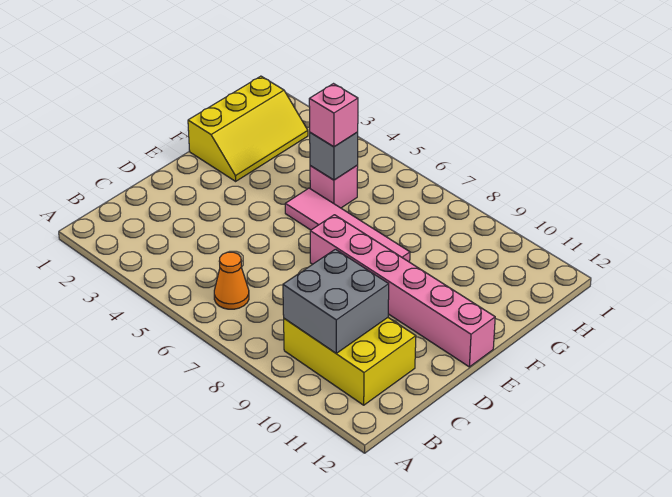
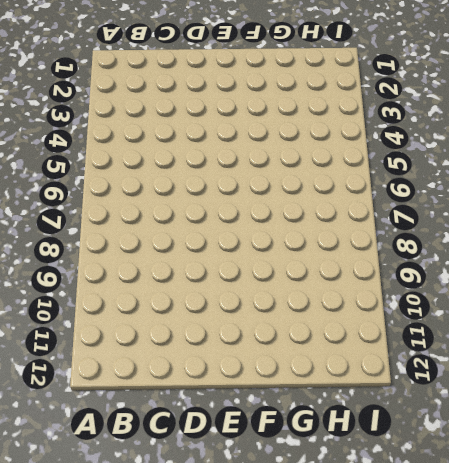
none -> orange 1x1 cone [214,252,249,309]
none -> yellow 2x3 brick [284,318,416,405]

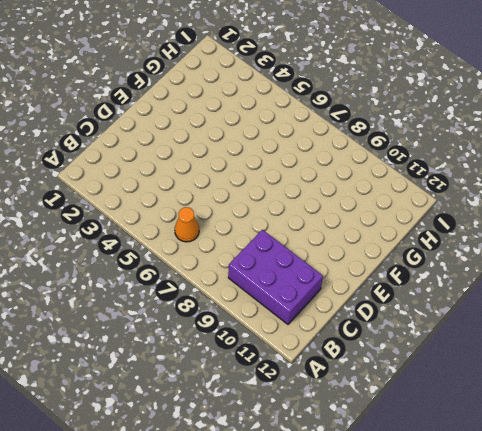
purple 2x3 brick [228,230,323,324] -> yellow 2x3 brick [284,318,416,405]
none -> pink 1x6 brick [310,215,495,367]
none -> yellow 2x3 slope [188,76,308,181]

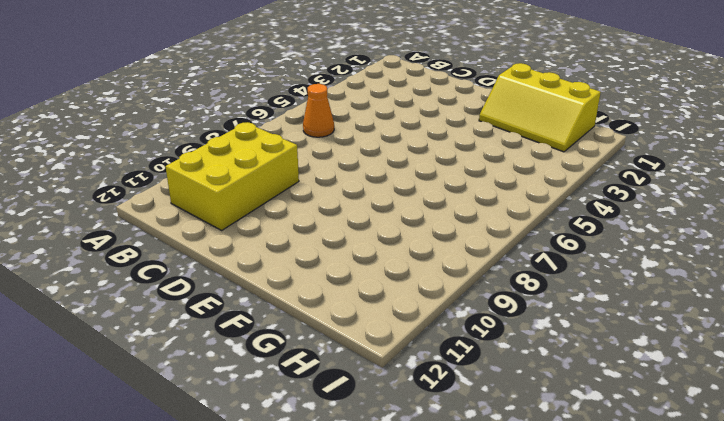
none -> pink 1x6 brick [310,215,495,367]
none -> pink 1x4 tile [285,188,410,262]

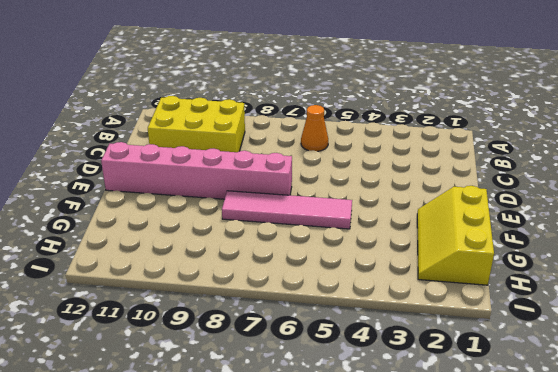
none -> pink 1x1 brick [310,165,358,208]
none -> grey 2x2 brick [283,249,389,353]

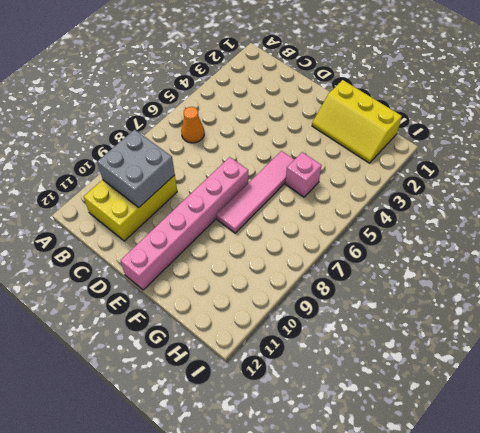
none -> grey 1x1 brick [310,132,358,180]
none -> pink 1x1 brick [309,84,358,147]

